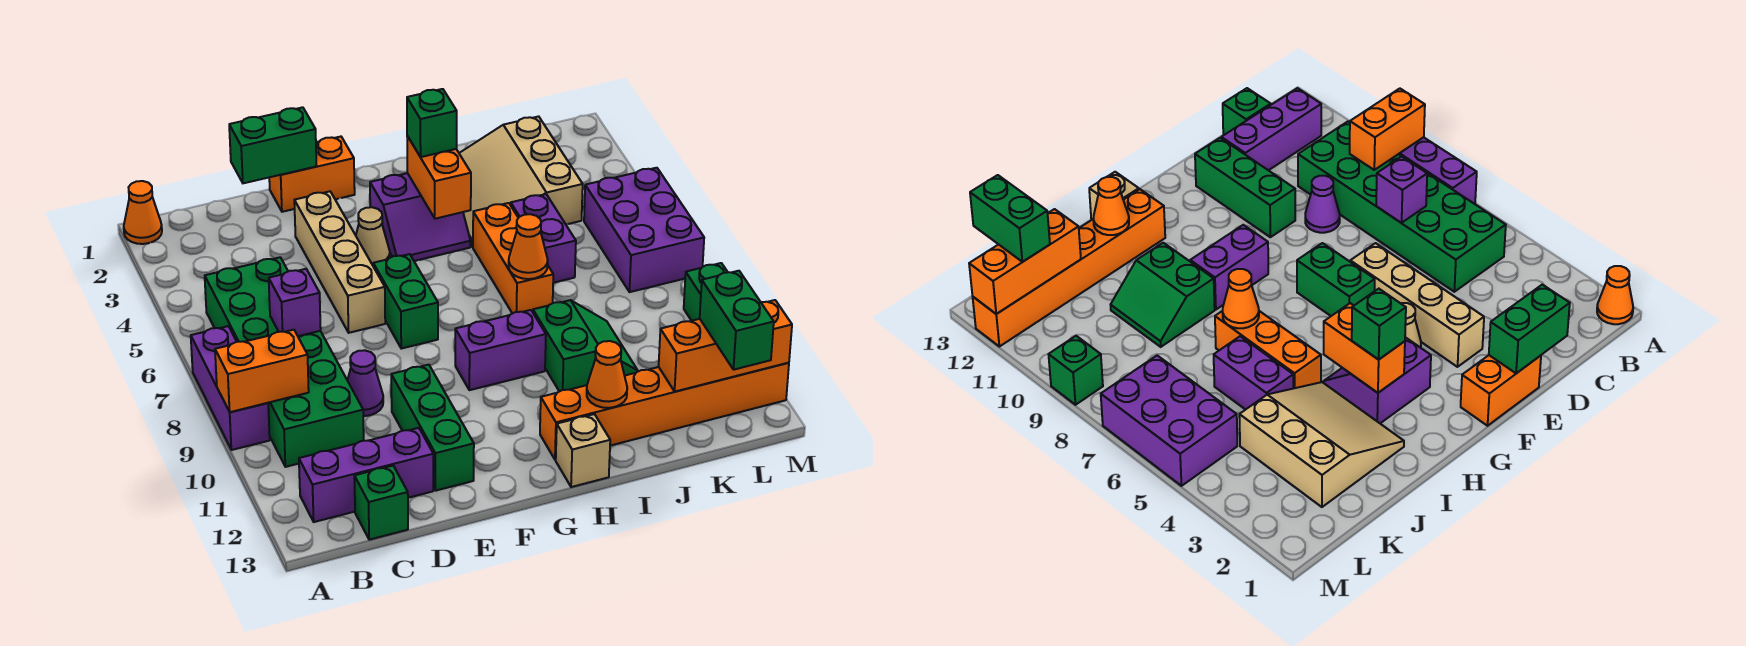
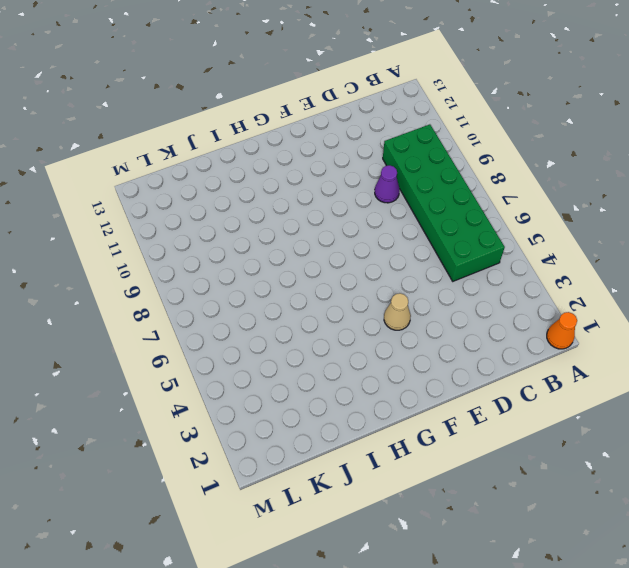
none -> purple 1x3 brick [191,326,270,450]
none -> purple 1x3 brick [299,428,433,522]
none -> green 1x1 brick [354,466,408,540]
none -> orange 1x2 brick [269,137,355,212]

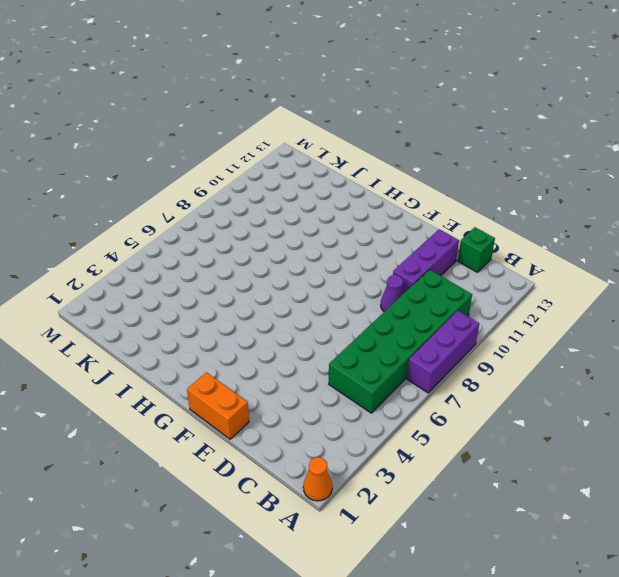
purple 1x3 brick [393,229,459,293] -> purple 1x3 brick turned to [299,428,433,522]
none -> tan 1x4 brick [294,191,385,333]
none -> green 1x3 brick [391,365,474,491]
none -> tan 1x1 cone [356,207,390,265]
none -> green 1x2 brick [373,254,438,349]

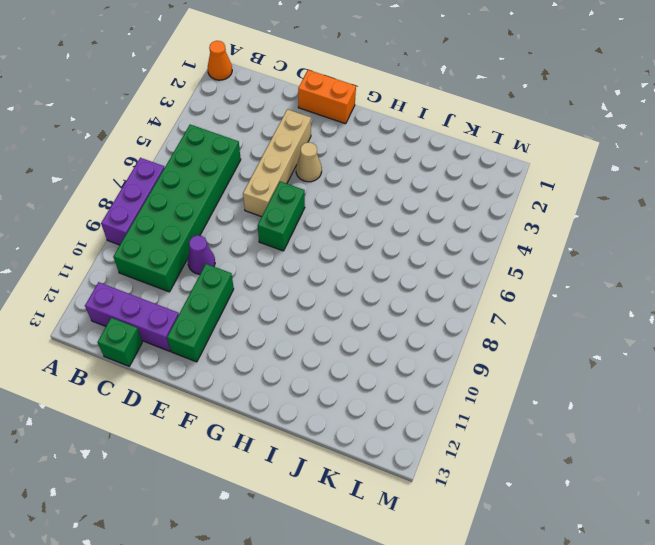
none -> purple 2x2 slope [370,173,471,261]
none -> purple 1x2 brick [455,310,546,390]
none -> orange 1x6 brick [540,363,789,460]
none -> tan 1x1 brick [556,414,610,487]

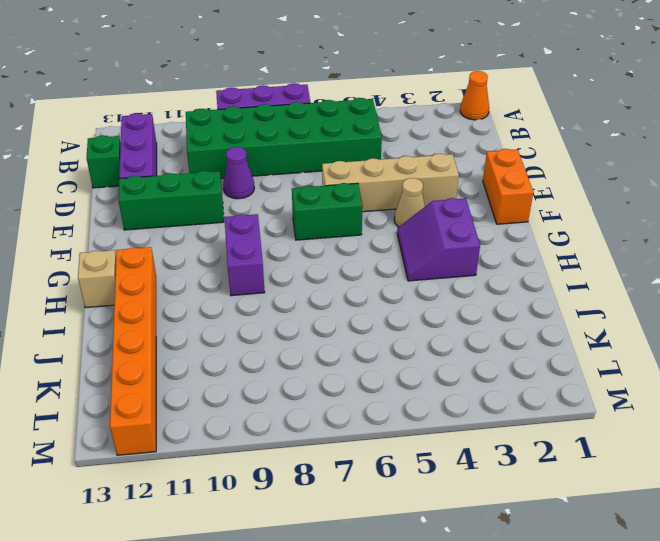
none -> tan 3x3 slope [459,116,583,247]
none -> orange 1x3 brick [473,203,553,314]
none -> green 2x2 slope [533,300,638,392]
none -> purple 1x2 brick [511,194,576,283]

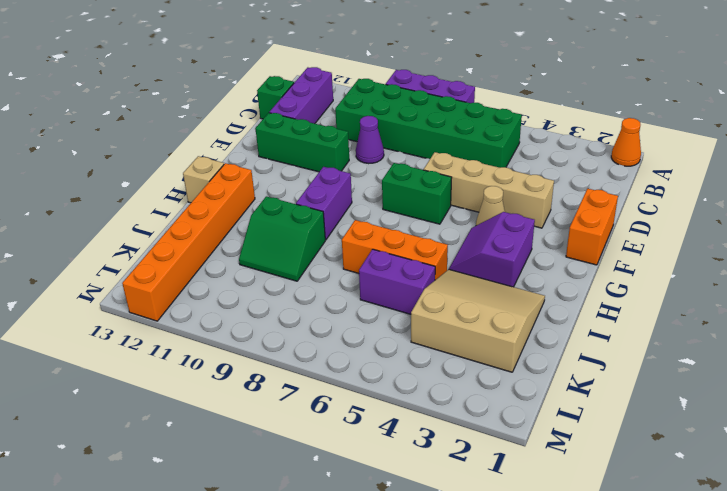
none -> purple 2x3 brick [584,168,704,292]
none -> green 1x1 brick [684,263,728,321]
none -> orange 1x2 brick [215,330,309,412]
none -> purple 1x1 brick [269,269,321,336]

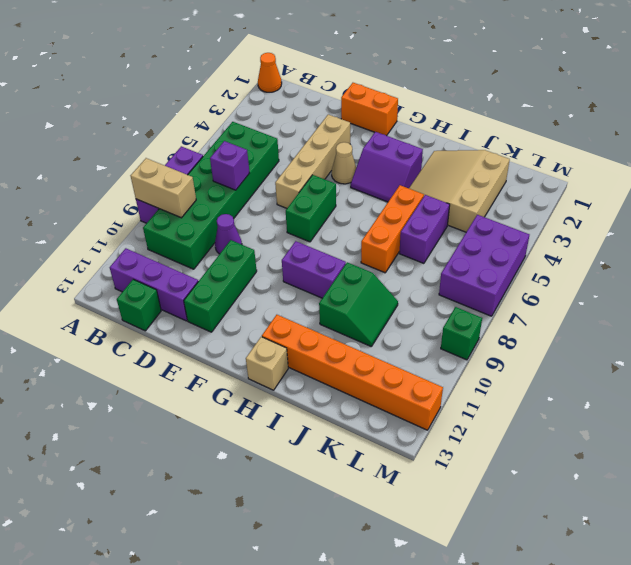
tan 1x2 brick [131,158,196,218] -> orange 1x2 brick [215,330,309,412]
none -> green 1x2 brick [229,107,317,183]
none -> orange 1x2 brick [407,136,471,219]
none -> orange 1x1 cone [508,214,548,279]
none -> orange 1x1 cone [587,341,627,408]

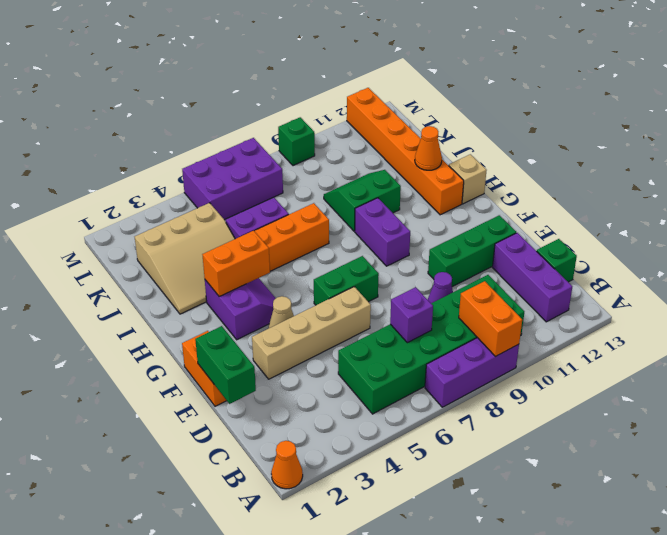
none -> orange 1x1 cone [508,214,548,279]
none -> orange 1x3 brick [659,300,792,391]
none -> green 1x1 brick [407,89,457,157]
none -> green 1x2 brick [700,271,774,370]

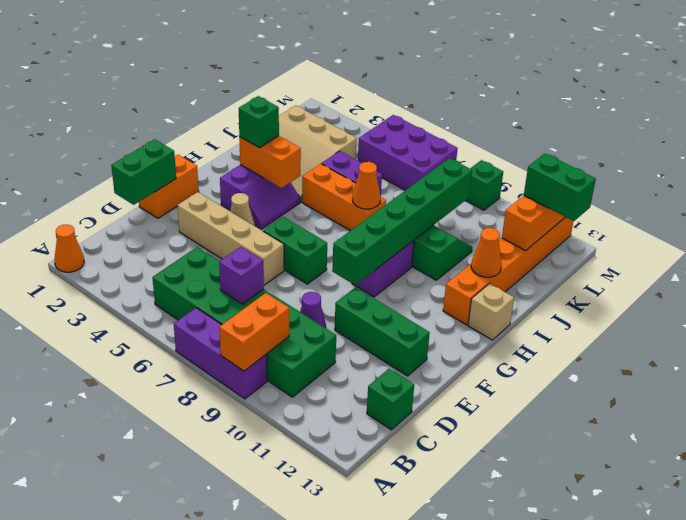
green 1x6 brick [332,158,472,285] -> none
none -> purple 1x3 brick [299,428,433,522]

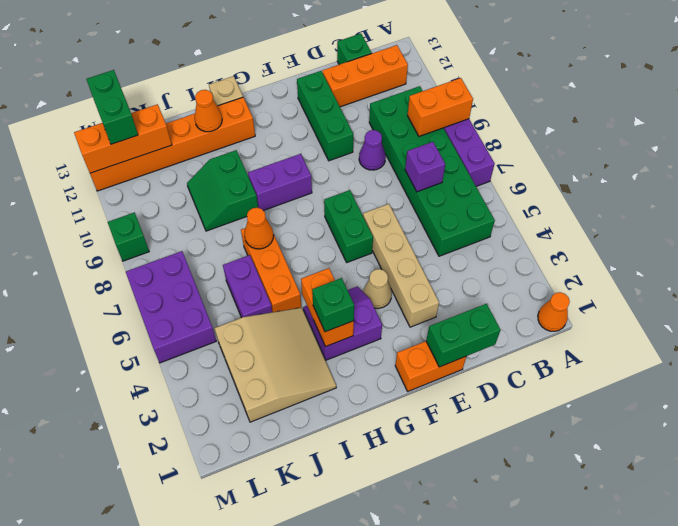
orange 1x3 brick [323,45,408,107] -> purple 1x3 brick [299,428,433,522]

